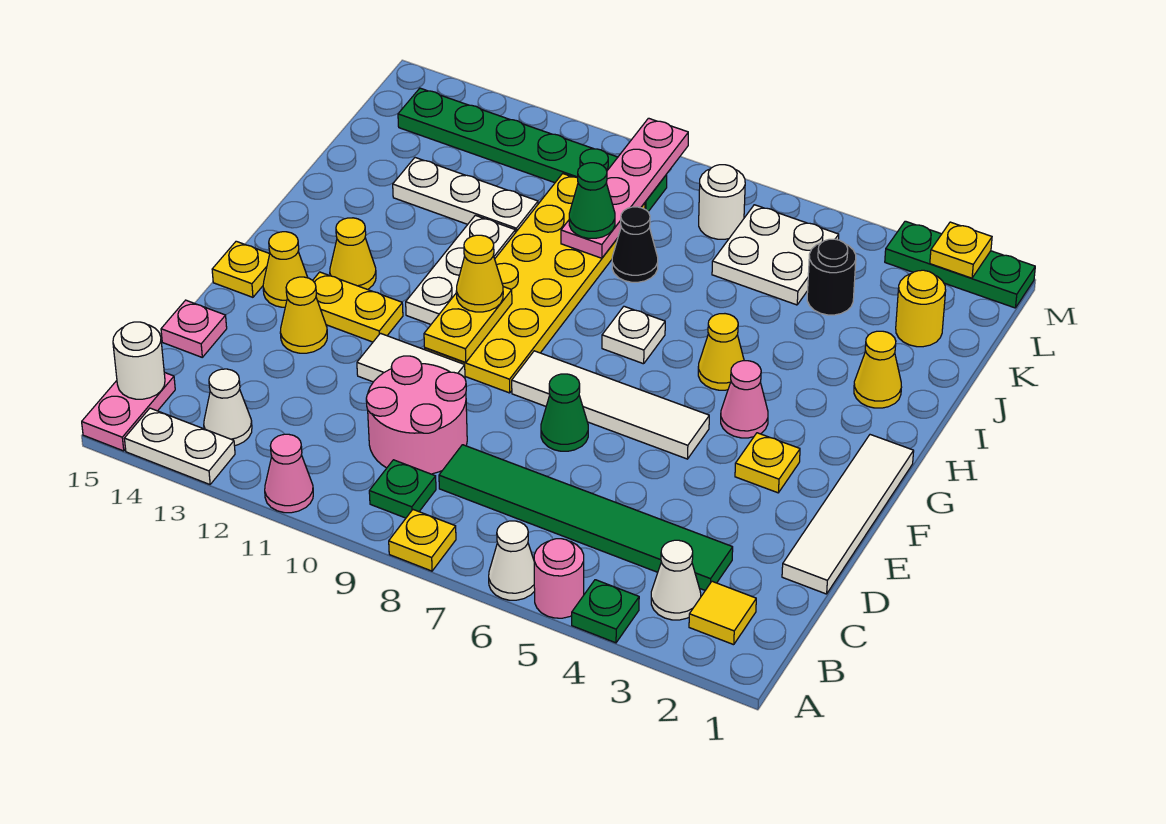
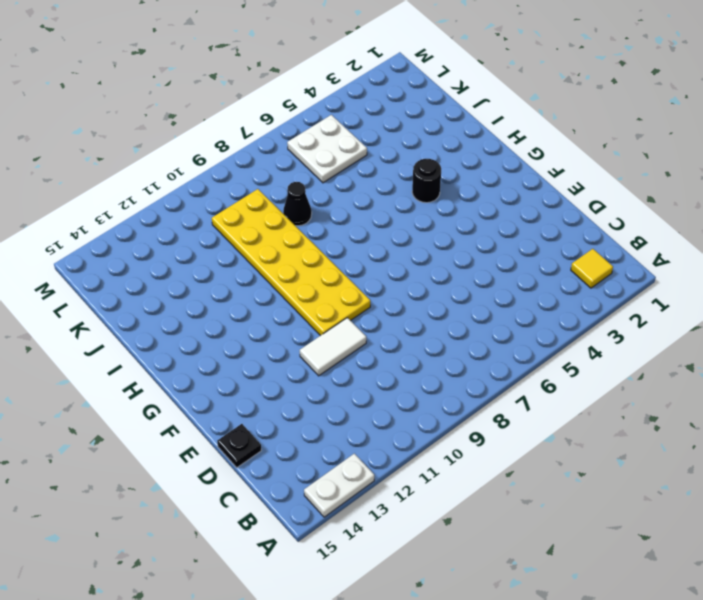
black 1x1 plate [217,424,261,468] -> pink 1x1 plate [161,300,227,357]
black 1x1 round brick [412,159,441,203] -> black 1x1 round brick moved to [807,239,856,315]
none -> green 1x1 plate [572,580,639,643]
none -> pink 1x1 round brick [534,539,584,618]
none -> white 1x1 cone [489,521,535,600]
none -> yellow 1x1 plate [389,510,456,571]

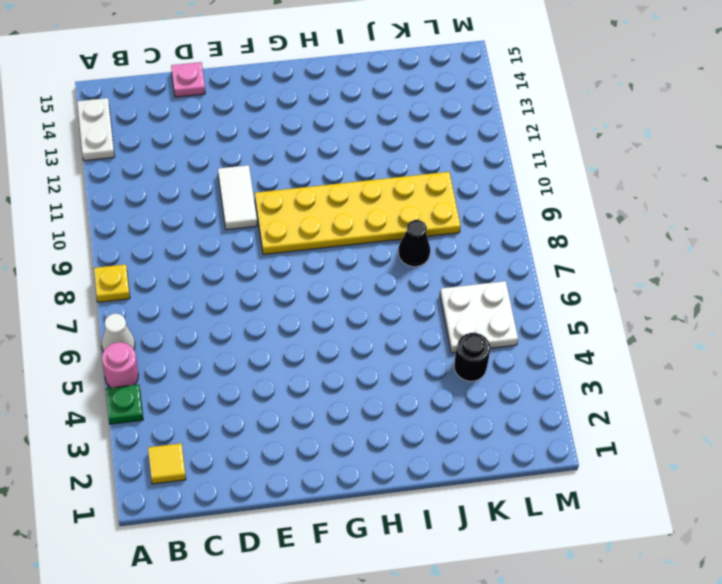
none -> pink 1x1 cone [265,434,313,513]
none -> pink 1x2 plate [82,372,175,451]
none -> white 1x1 cone [651,540,701,620]
none -> green 1x1 plate [369,460,436,518]

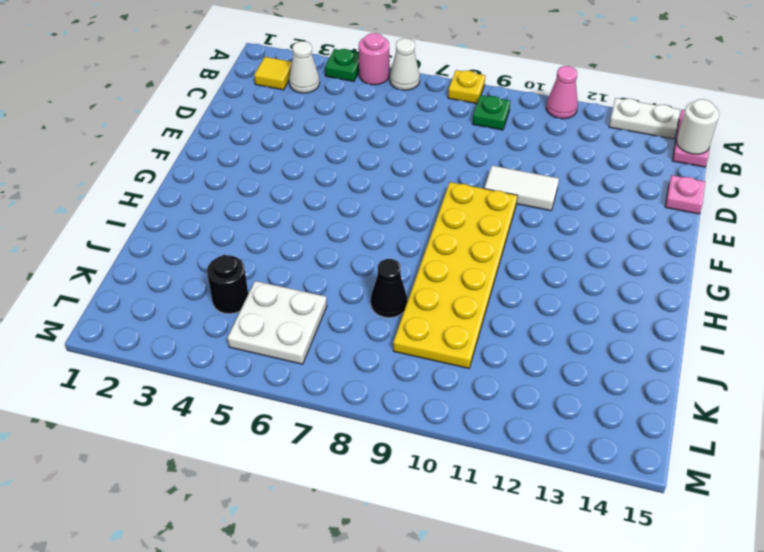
none -> white 1x1 cone [204,369,252,446]
none -> green 1x6 tile [439,445,733,590]
none -> pink 2x2 round brick [366,356,467,474]
none -> white 1x4 tile [782,435,914,594]

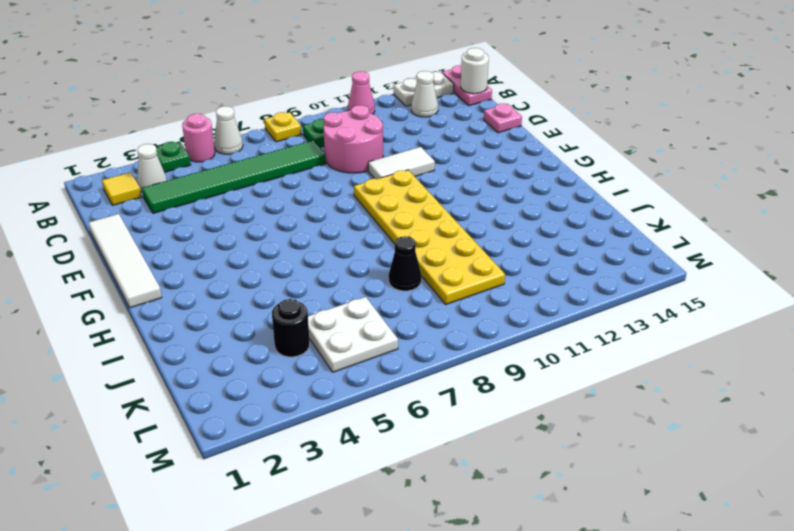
none -> green 1x1 cone [541,374,588,451]
none -> yellow 1x1 cone [280,277,327,353]
none -> yellow 1x1 plate [735,433,800,493]
none -> white 1x4 tile [512,351,709,459]

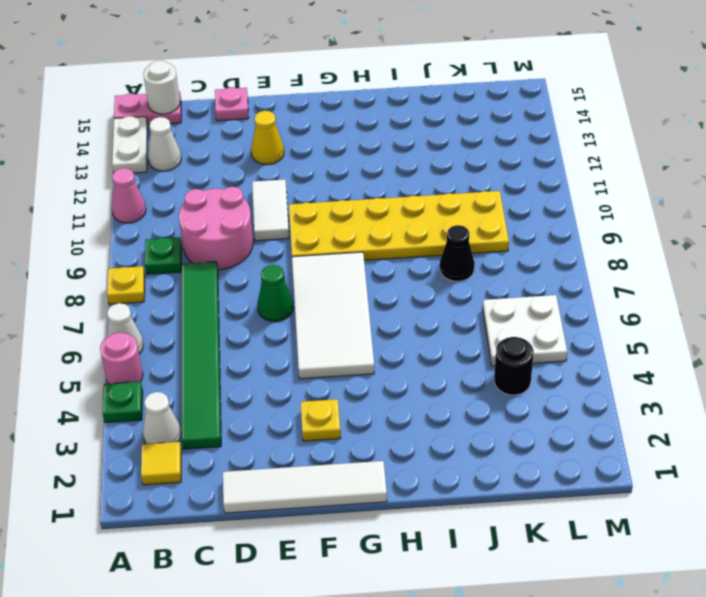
white 2x4 tile [292,252,374,379] -> white 1x4 tile [512,351,709,459]
none -> yellow 1x2 plate [313,272,403,342]
none -> yellow 1x1 cone [263,232,308,307]
none -> yellow 1x1 plate [212,241,270,297]
none -> pink 1x1 cone [721,361,768,438]

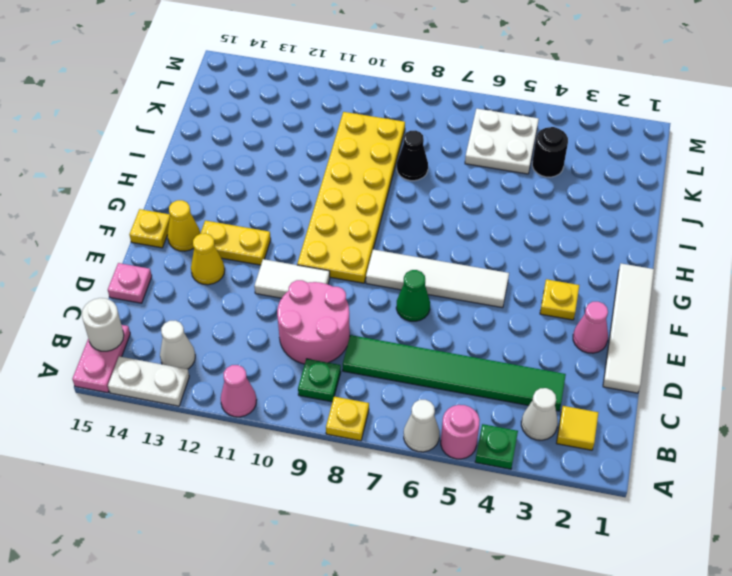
pink 1x1 cone [573,302,608,353] -> pink 1x1 cone moved to [721,361,768,438]
none -> white 1x3 plate [406,215,515,324]
none -> yellow 1x1 cone [330,218,376,290]
none -> yellow 1x1 cone [698,314,744,390]
none -> white 1x1 plate [602,306,665,364]

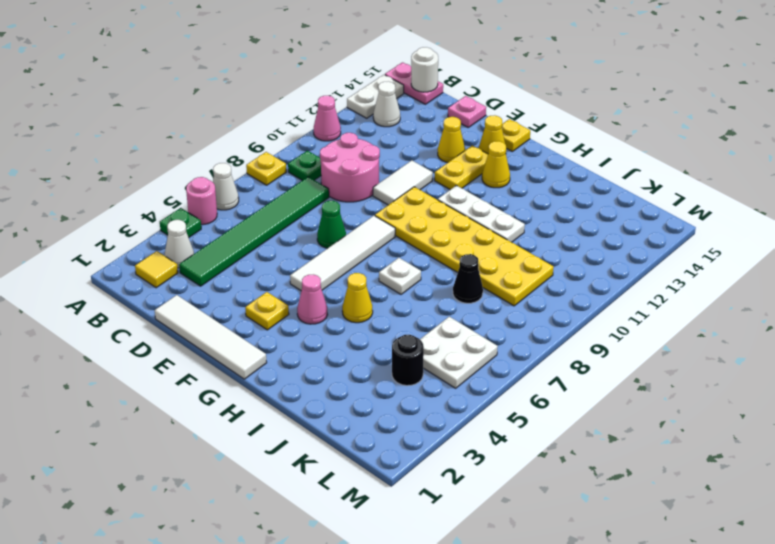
none -> yellow 1x1 cone [854,331,901,408]
none -> white 1x3 plate [393,158,538,233]
none -> yellow 1x1 round brick [896,270,946,347]
none -> white 1x1 round brick [699,165,745,239]

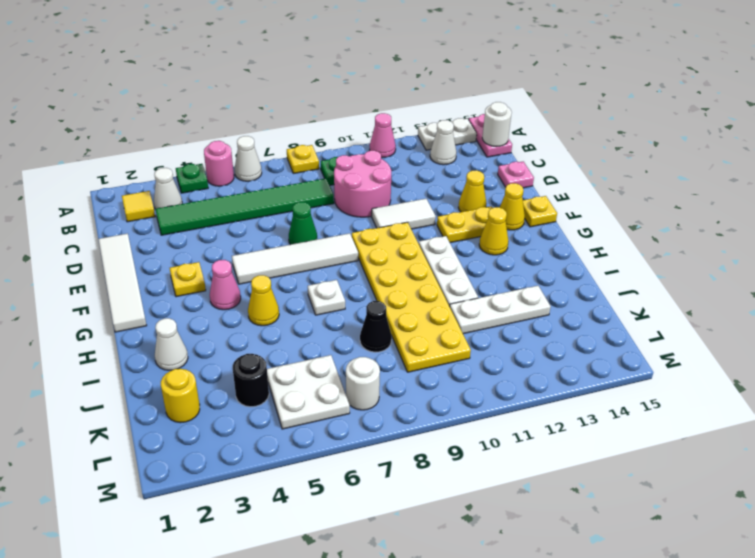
white 1x1 cone [155,318,188,370] -> yellow 1x1 cone [854,331,901,408]
none -> green 1x6 plate [398,88,667,211]
none -> green 1x3 plate [885,221,1035,308]
none -> yellow 1x2 plate [424,287,512,362]
none -> pink 1x4 plate [561,118,688,258]

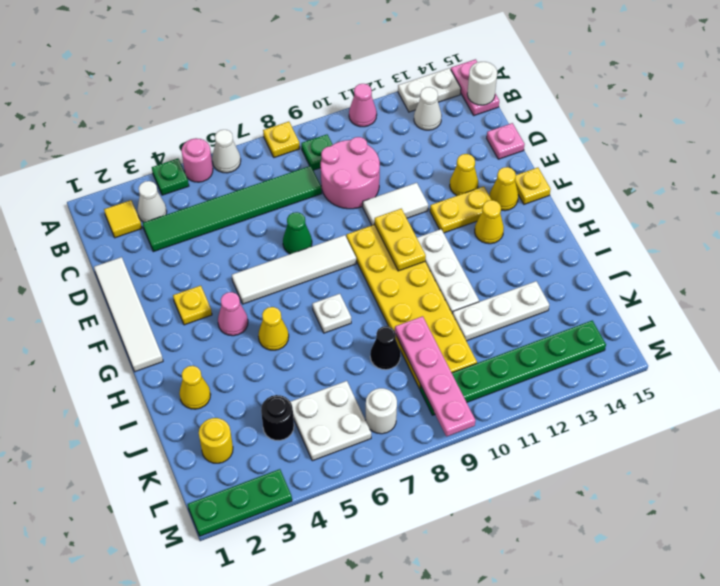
none -> yellow 1x1 plate [930,222,992,278]
none -> yellow 1x1 cone [456,235,503,312]
none -> green 1x1 cone [569,163,615,238]

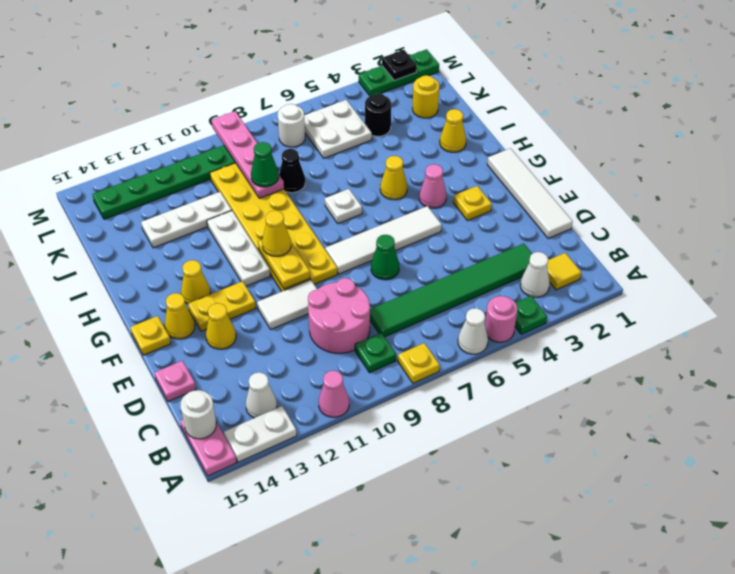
black 1x1 plate [382,50,417,80] -> yellow 1x1 plate [930,222,992,278]

